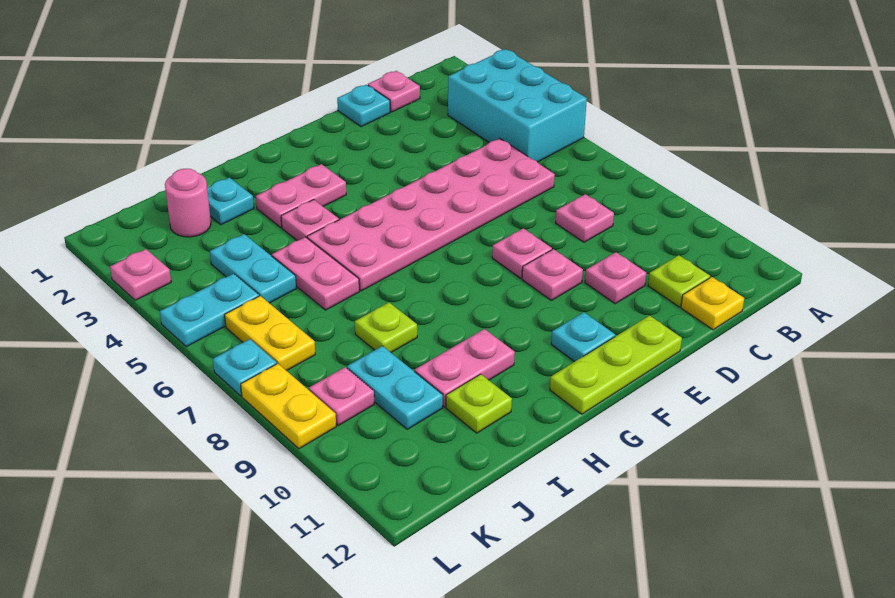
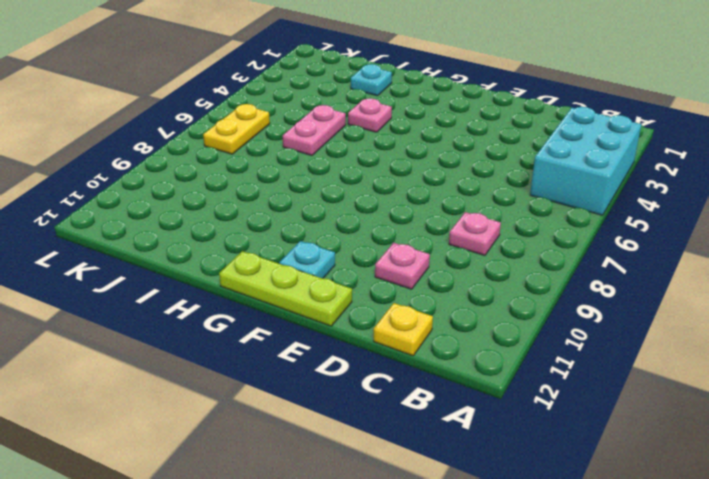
none -> pink 1x1 plate [368,71,420,112]
none -> pink 2x6 plate [307,138,555,291]
none -> lime 1x1 plate [648,255,710,307]

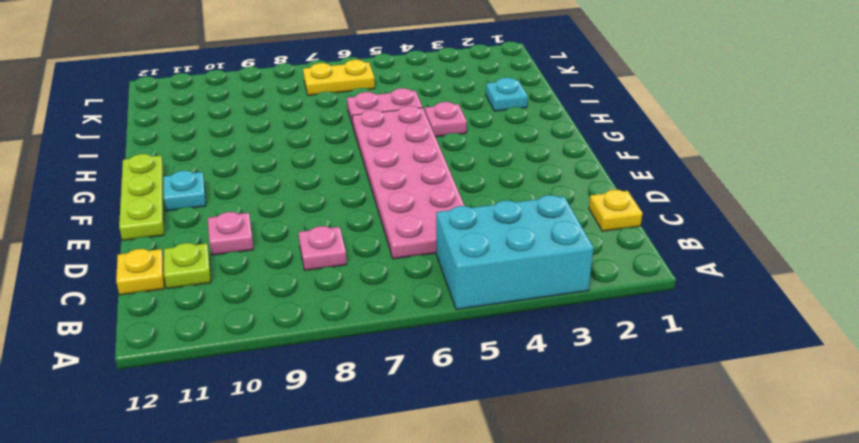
yellow 1x1 plate [589,190,643,231] -> pink 1x1 plate [368,71,420,112]
none -> cyan 1x1 plate [337,85,390,127]
none -> pink 1x1 plate [492,228,552,278]
none -> pink 1x1 plate [522,249,583,300]

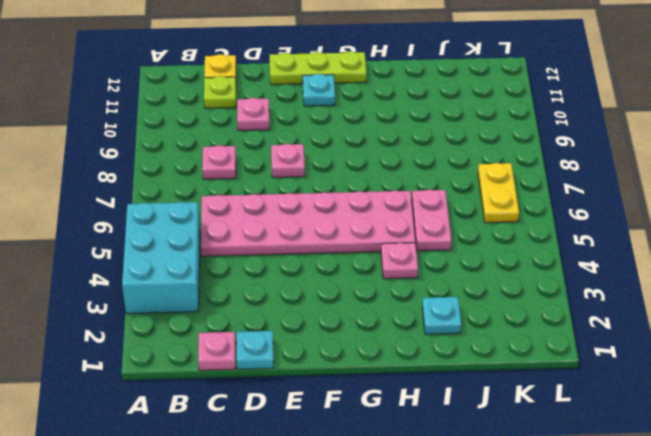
none -> pink 1x1 plate [522,249,583,300]
none -> pink 1x2 plate [256,164,346,227]
none -> pink 1x2 plate [415,329,515,407]

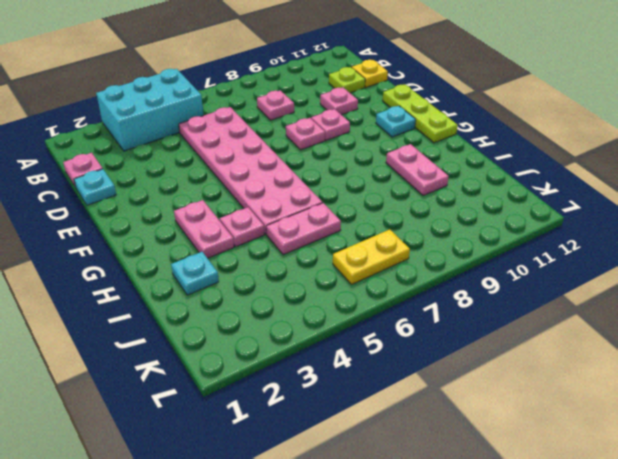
none -> lime 1x1 plate [355,302,417,352]
none -> lime 1x1 plate [446,374,512,433]
none -> pink 1x1 round brick [165,169,211,237]

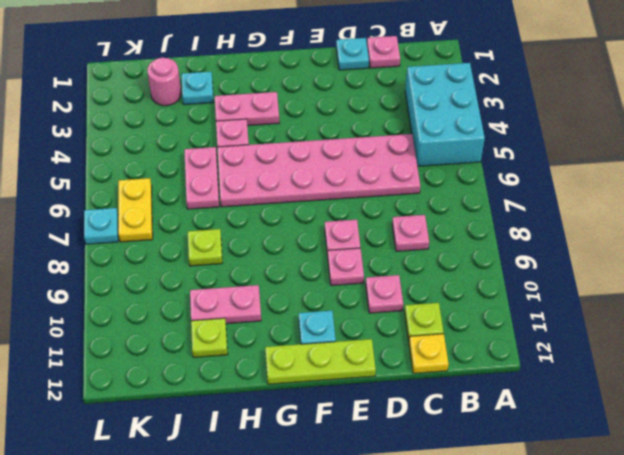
none -> cyan 1x2 plate [210,234,296,303]
none -> cyan 1x2 plate [347,346,443,429]
none -> cyan 1x2 plate [160,274,259,347]

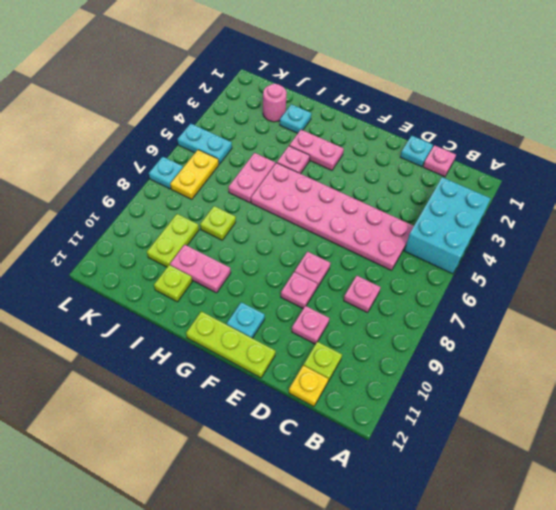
lime 1x2 plate [147,214,199,267] -> cyan 1x2 plate [347,346,443,429]
none -> cyan 1x2 plate [210,234,296,303]
none -> pink 1x1 plate [309,367,374,426]
none -> pink 1x1 plate [110,249,171,300]

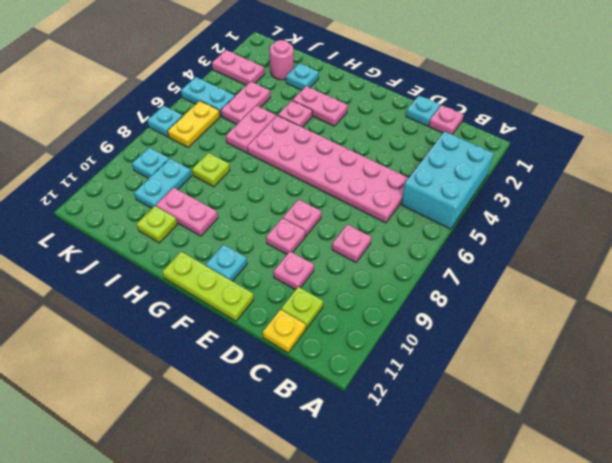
pink 1x2 plate [221,81,270,124] -> cyan 1x2 plate [210,234,296,303]
pink 1x2 plate [212,50,265,85] -> pink 1x1 plate [110,249,171,300]
cyan 1x1 plate [132,148,169,179] -> pink 1x1 plate [309,367,374,426]
none -> yellow 1x2 plate [241,364,336,449]

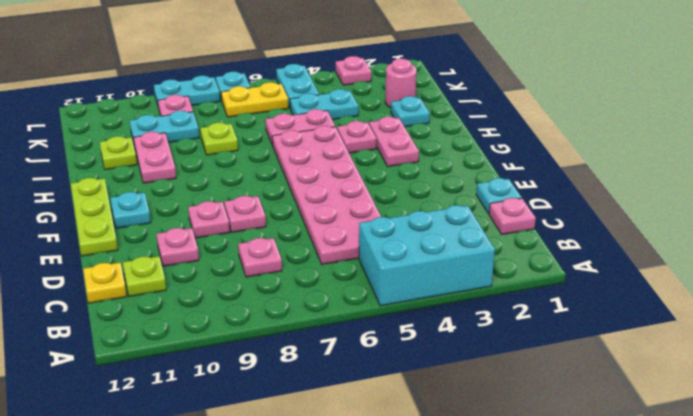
cyan 1x2 plate [154,76,220,108] -> yellow 1x2 plate [241,364,336,449]

